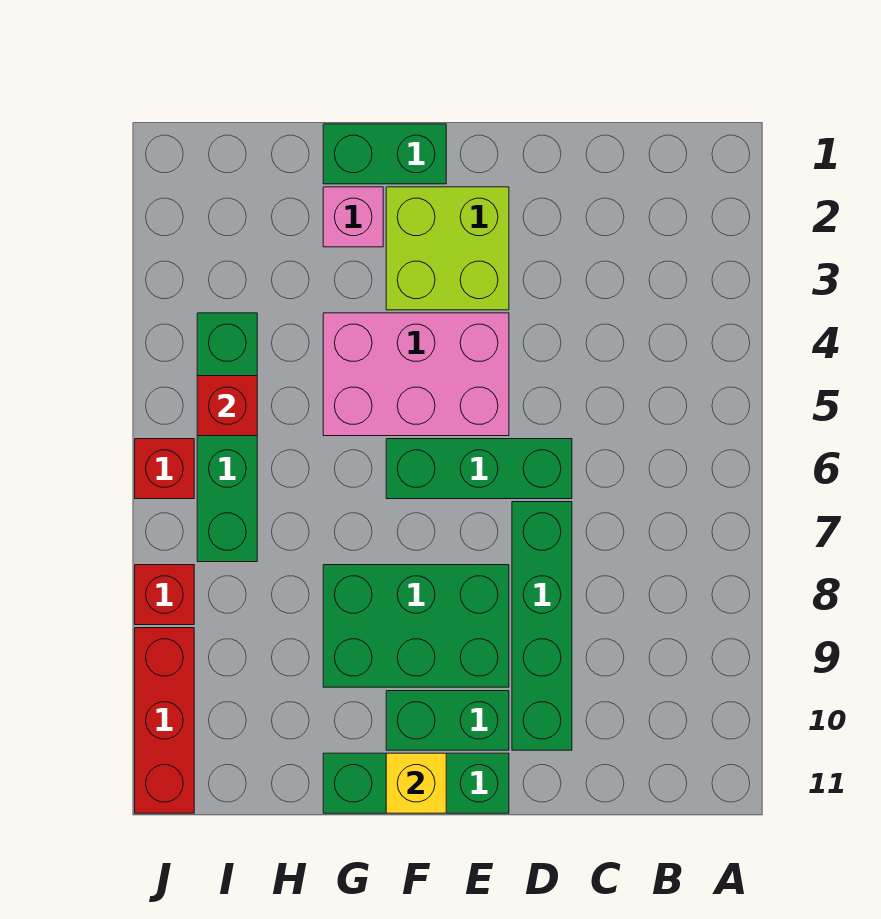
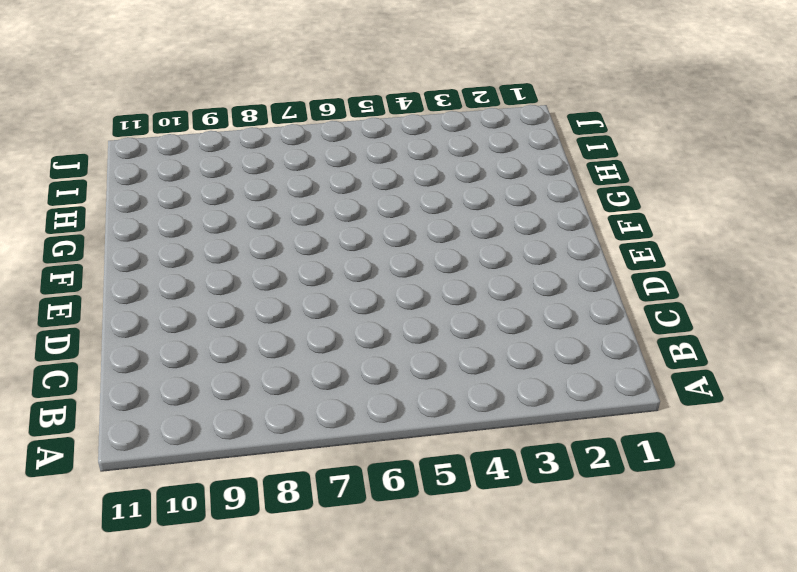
none -> green 1x3 brick [386,439,572,499]
none -> green 1x4 brick [512,502,572,750]
none -> lime 2x2 brick [386,187,509,310]

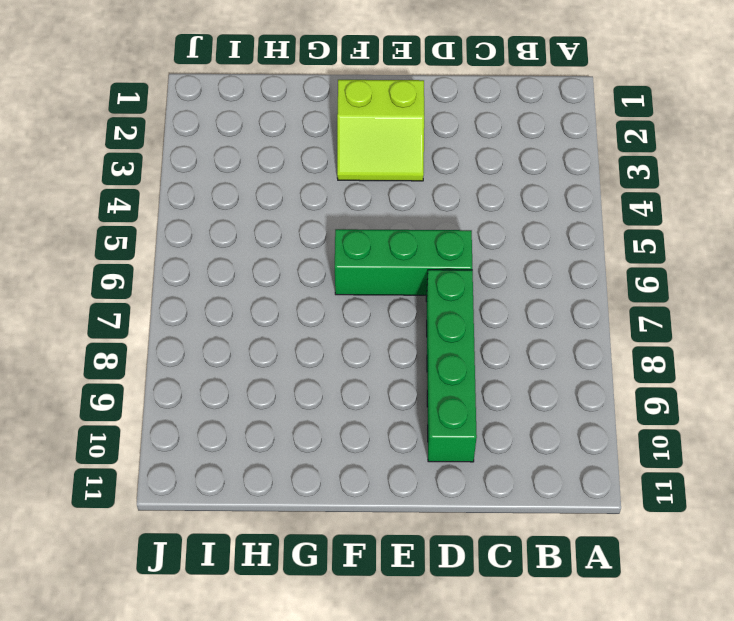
lime 2x2 slope [337,80,424,181] -> lime 2x2 brick [386,187,509,310]
none -> pink 2x3 brick [323,313,509,436]
none -> green 2x3 brick [323,565,509,687]
none -> green 1x2 brick [386,691,509,750]

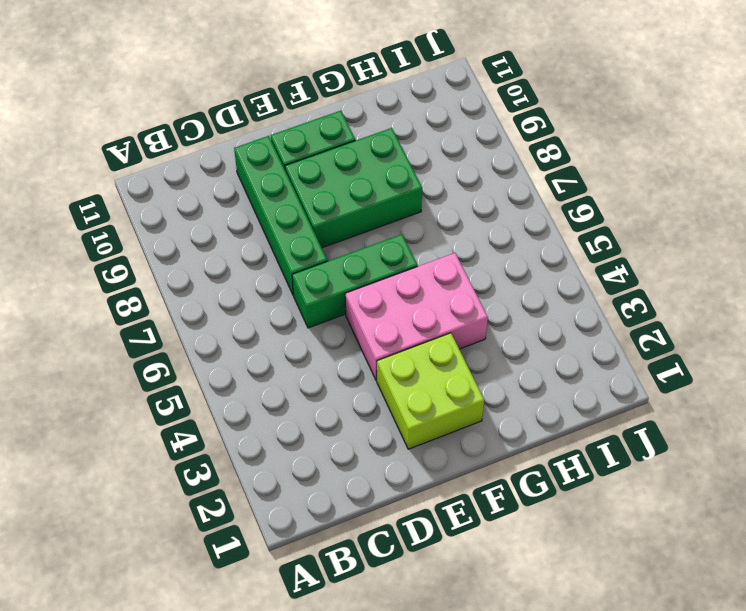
none -> green 1x3 brick [323,753,509,813]
none -> green 1x2 brick [323,124,446,184]
none -> pink 1x1 brick [323,187,383,247]

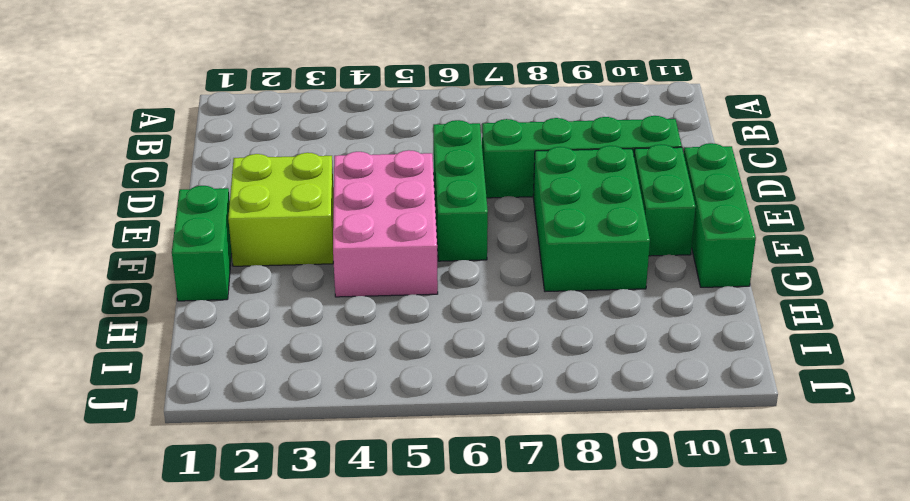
none -> pink 1x1 brick [323,187,383,247]
none -> green 1x4 brick [197,313,257,562]
none -> red 1x1 brick [135,439,194,499]

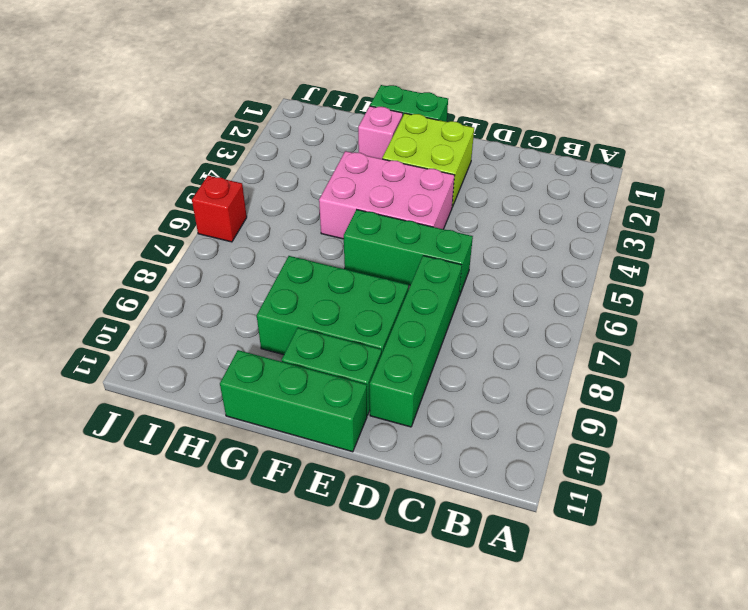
none -> green 1x4 brick [197,313,257,562]
none -> red 1x1 brick [135,565,194,625]
none -> red 1x3 brick [135,628,194,813]

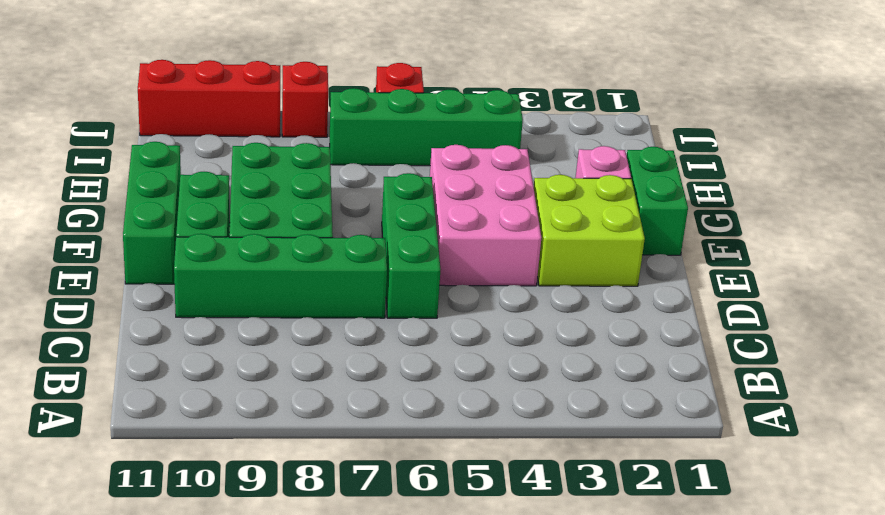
none -> yellow 1x1 brick [386,753,446,813]
none -> red 1x1 brick [197,376,257,436]

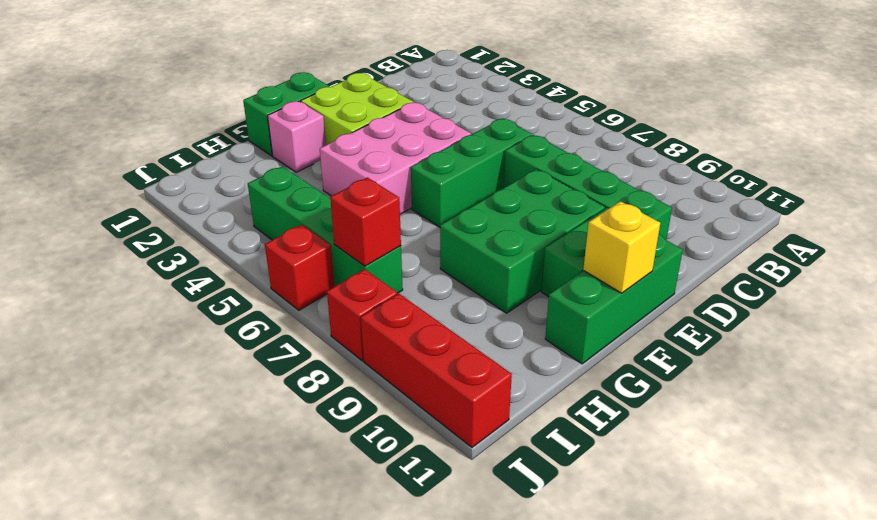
red 1x1 brick [330,178,401,266] -> red 1x1 brick moved to [197,376,257,436]

